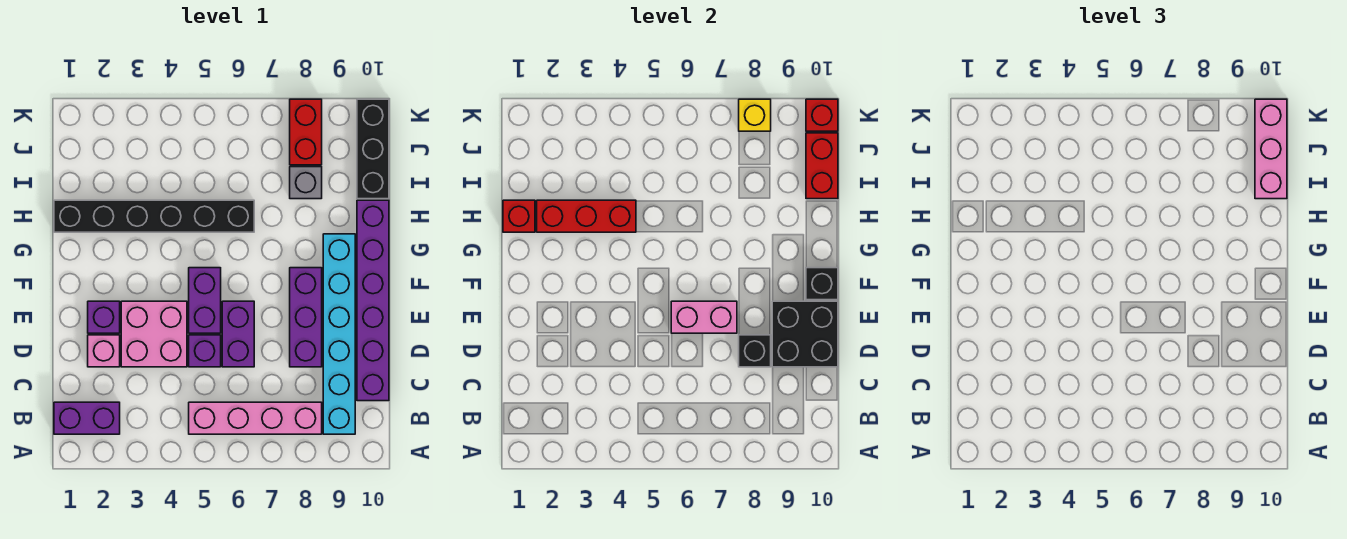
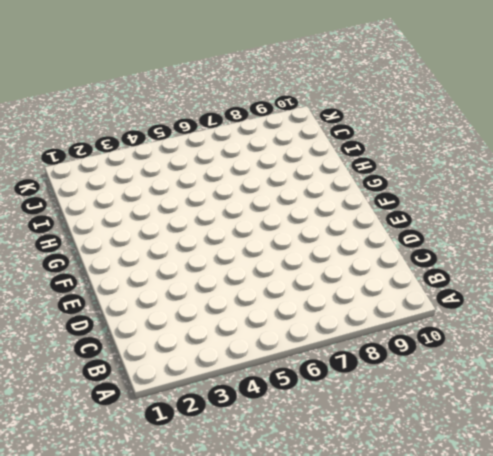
none -> purple 1x2 brick [54,402,120,434]
none -> pink 1x4 brick [189,402,322,434]
none -> cyan 1x6 brick [323,234,355,434]

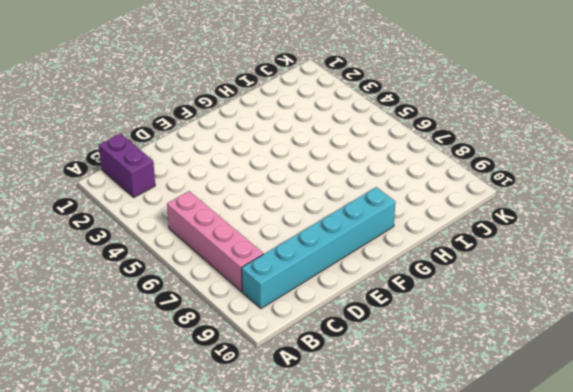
none -> purple 1x6 brick [357,200,389,401]
none -> pink 1x1 brick [88,335,120,367]
none -> pink 2x2 brick [121,301,187,367]

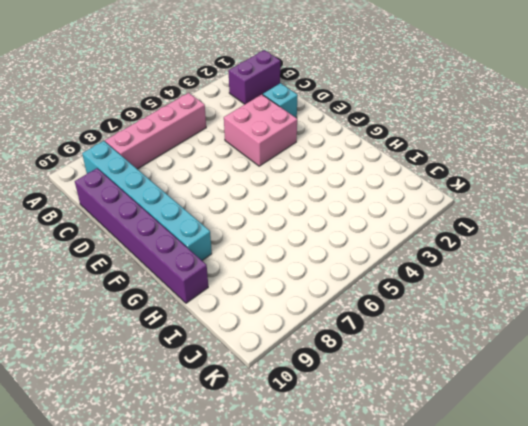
cyan 1x1 brick [262,83,298,118] -> pink 1x1 brick [88,335,120,367]
none -> purple 1x1 brick [189,335,221,367]
none -> purple 1x2 brick [222,301,254,367]
none -> purple 1x3 brick [290,268,322,367]

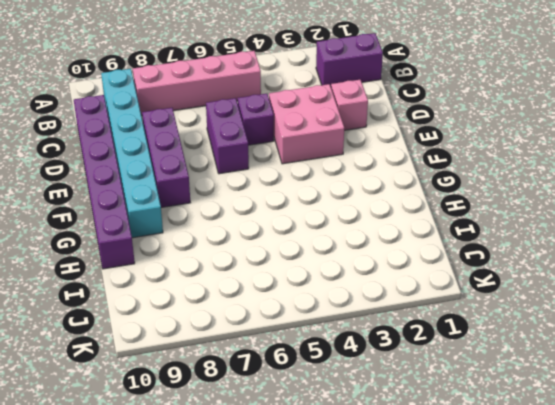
none -> purple 1x1 brick [88,301,120,333]
none -> purple 1x2 brick [189,268,221,333]
none -> black 1x6 brick [54,200,254,232]

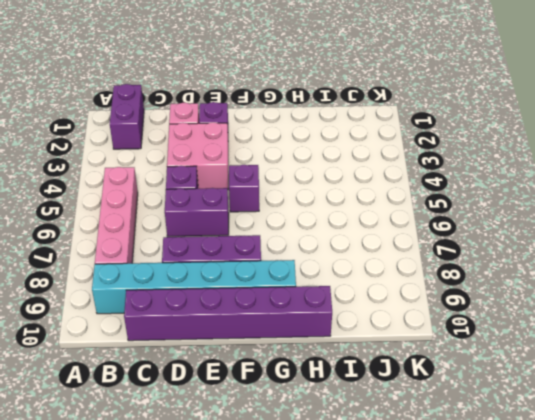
purple 1x1 brick [229,165,259,212] -> purple 1x2 brick [189,268,221,333]
none -> black 1x6 brick [54,200,254,232]
none -> grey 1x1 brick [290,167,322,199]
none -> black 1x3 brick [357,99,389,199]

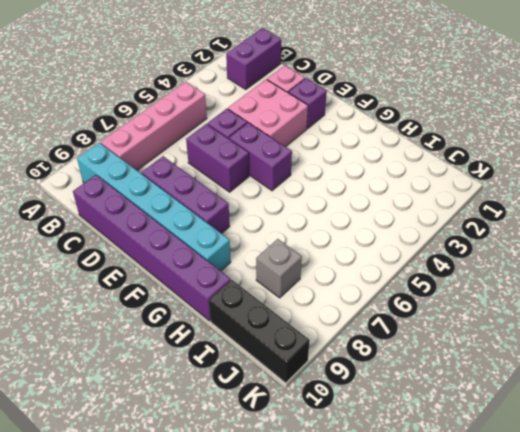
none -> black 1x6 brick [54,200,254,232]
none -> red 1x2 brick [290,99,322,165]
none -> black 1x1 brick [739,335,771,367]

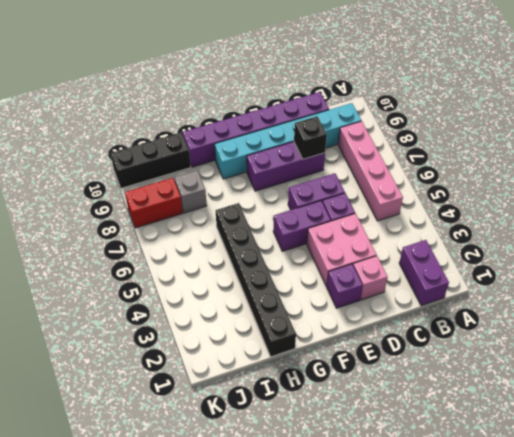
none -> black 2x2 brick [772,301,838,367]
none -> pink 1x2 brick [671,301,737,333]
none -> black 1x1 brick [806,268,838,300]

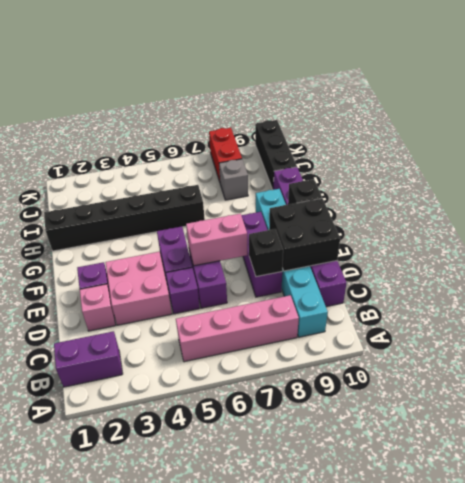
none -> red 1x1 brick [503,200,535,232]
none -> red 1x3 brick [537,200,636,232]
none -> red 1x2 brick [806,133,838,199]

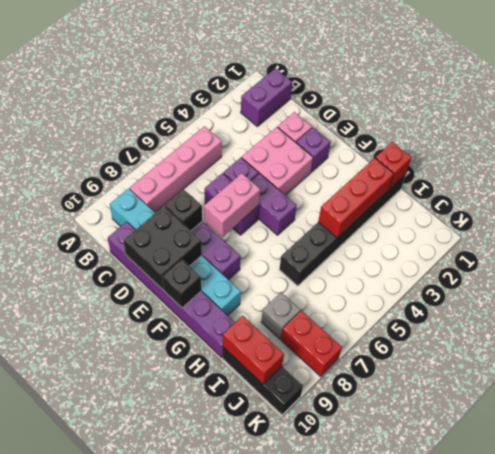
none -> yellow 1x1 brick [739,99,771,131]
none -> red 1x1 brick [806,99,838,131]
none -> pink 1x3 brick [1255,99,1287,199]

